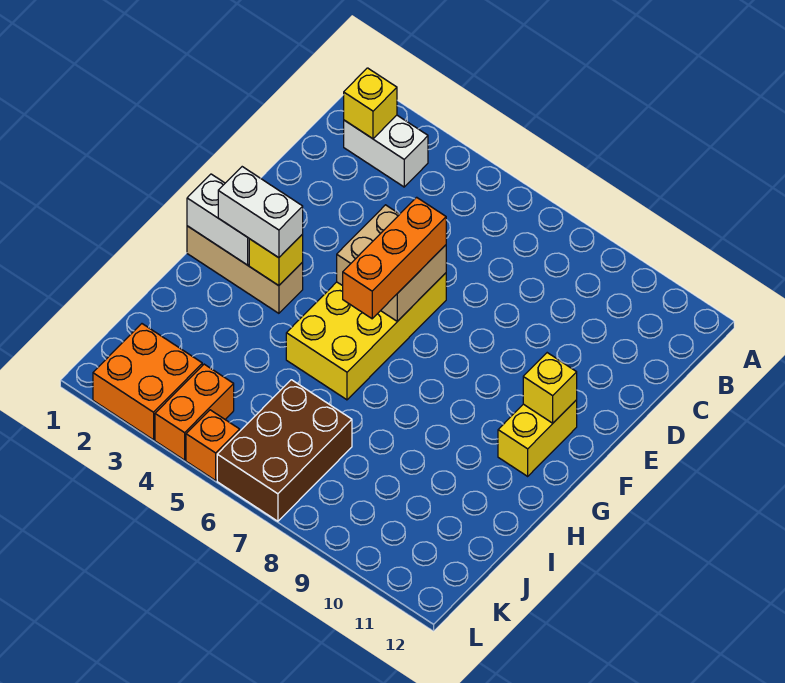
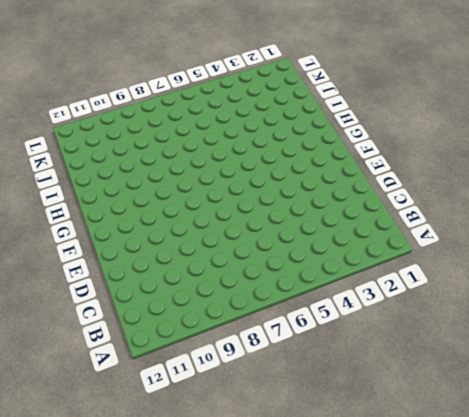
none -> white 1x2 brick [344,115,428,187]
none -> yellow 2x4 brick [286,273,446,400]
none -> yellow 1x2 brick [498,400,577,476]

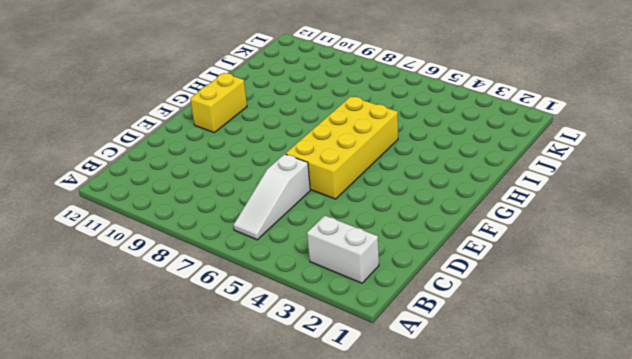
white 1x3 slope [233,154,310,240] -> none
none -> tan 1x3 brick [187,226,303,313]
none -> brown 2x3 brick [217,380,352,521]
none -> orange 2x2 brick [93,324,202,440]

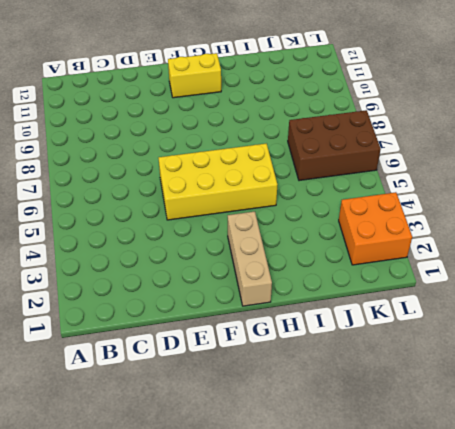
none -> white 1x2 brick [344,115,428,187]
none -> orange 1x2 brick [155,364,234,460]
none -> orange 1x1 brick [186,410,240,480]

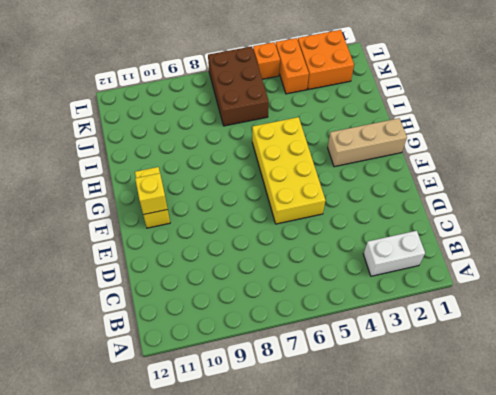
none -> yellow 1x1 brick [344,68,397,139]
none -> tan 2x2 brick [337,205,446,321]
none -> white 1x2 brick [187,174,249,265]

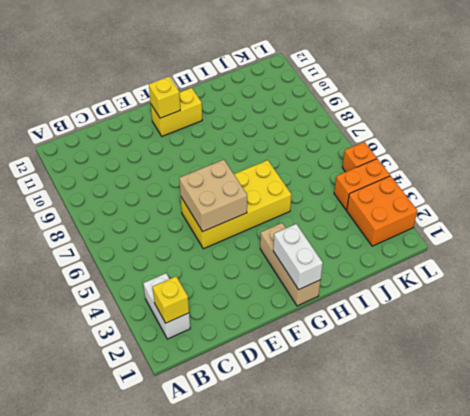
none -> brown 2x3 brick [217,380,352,521]
none -> yellow 1x1 brick [249,234,303,286]
none -> orange 1x3 brick [343,197,446,319]

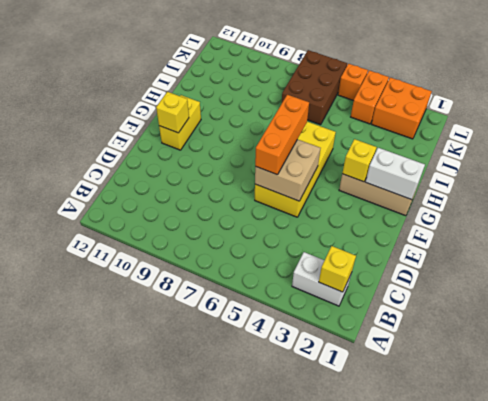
none -> white 1x2 brick [218,167,303,258]

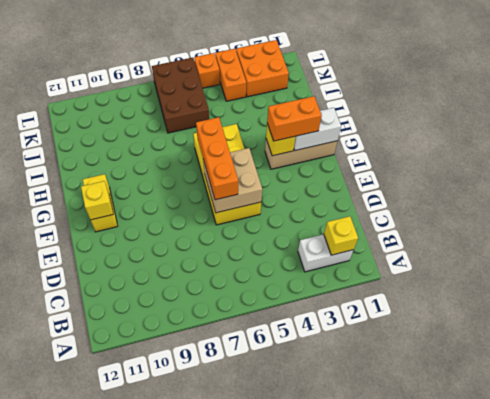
orange 1x2 brick [267,96,322,141] -> white 1x2 brick [218,167,303,258]

